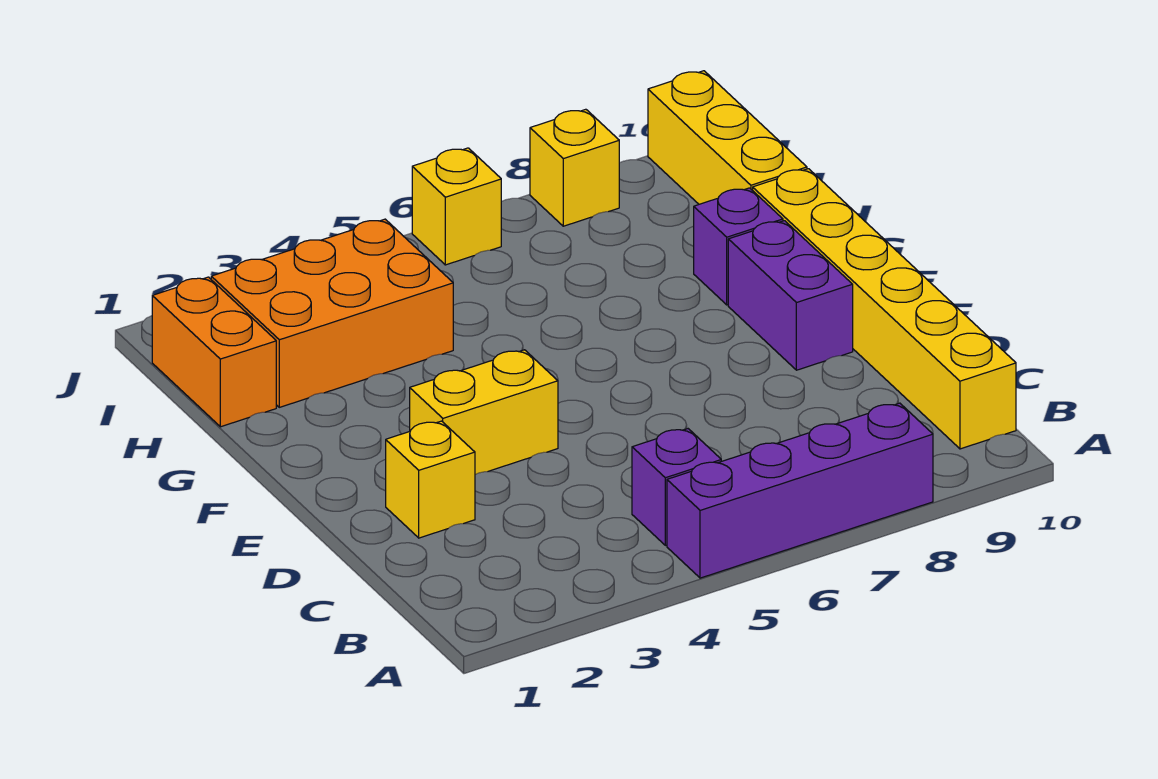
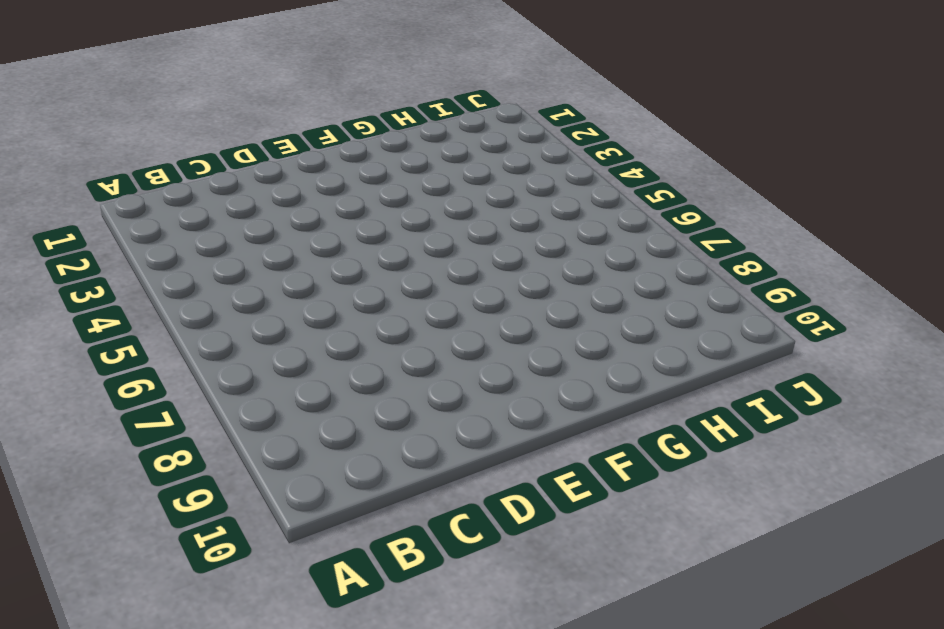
none -> purple 1x4 brick [667,403,933,578]
none -> purple 1x1 brick [632,429,721,545]
none -> yellow 1x6 brick [753,169,1016,449]

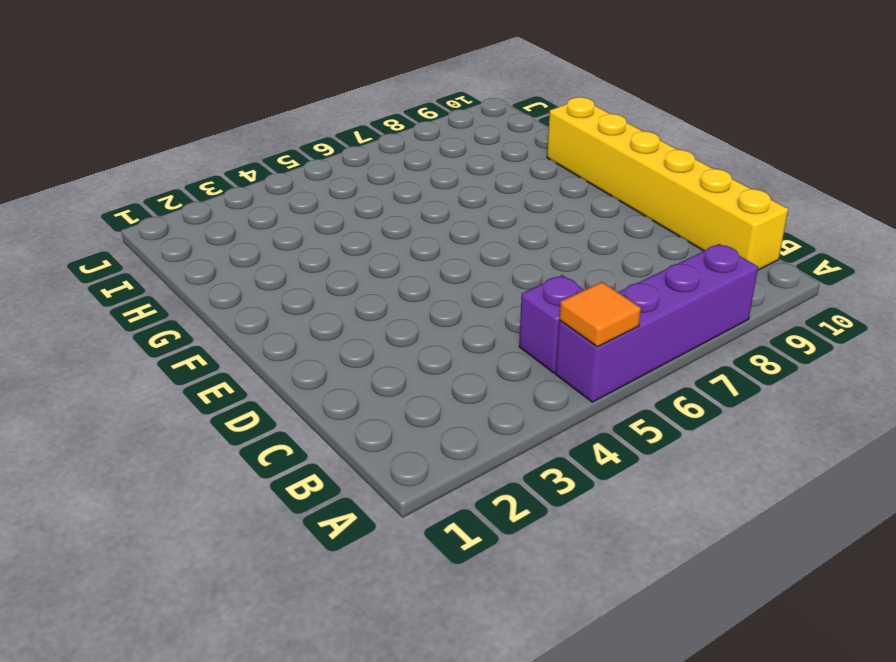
orange 1x1 tile [559,282,641,347] -> none
none -> yellow 1x1 brick [386,421,475,538]
none -> yellow 1x2 brick [410,350,558,474]
none -> purple 1x2 brick [728,221,853,370]

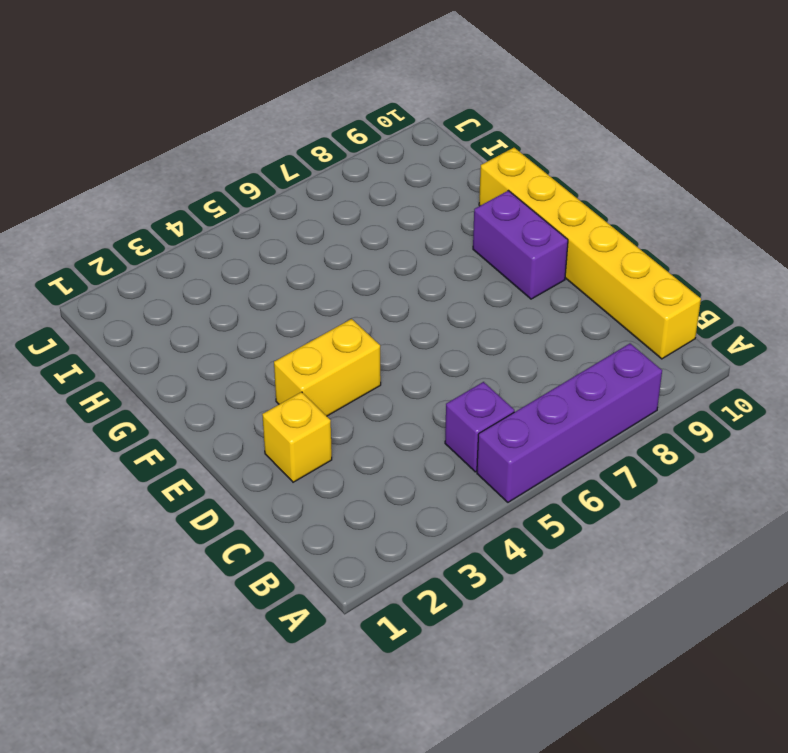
none -> purple 1x1 brick [694,188,783,305]
none -> orange 1x2 brick [152,277,276,427]
none -> orange 2x3 brick [211,219,453,407]

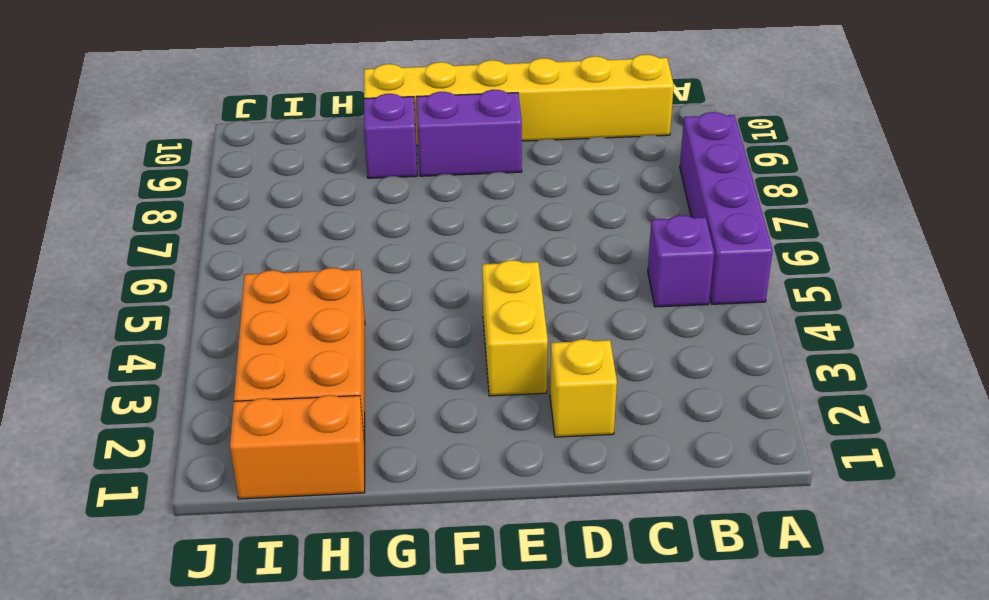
none -> yellow 1x3 brick [648,71,807,204]
none -> yellow 1x1 brick [412,148,501,265]
none -> yellow 1x1 brick [530,109,619,226]

